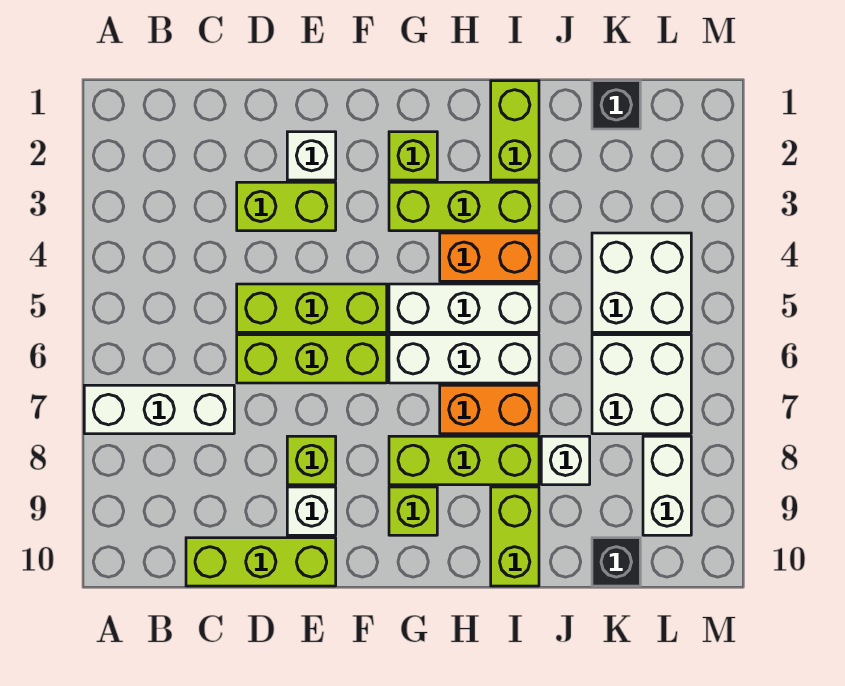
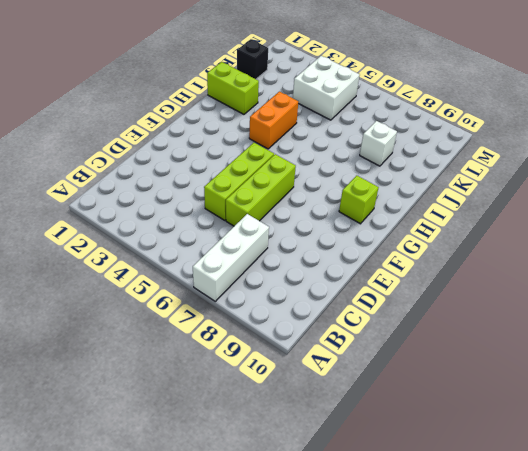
none -> lime 1x3 brick [186,538,336,586]
none -> lime 1x2 brick [237,182,336,231]
none -> white 1x1 brick [287,132,336,180]

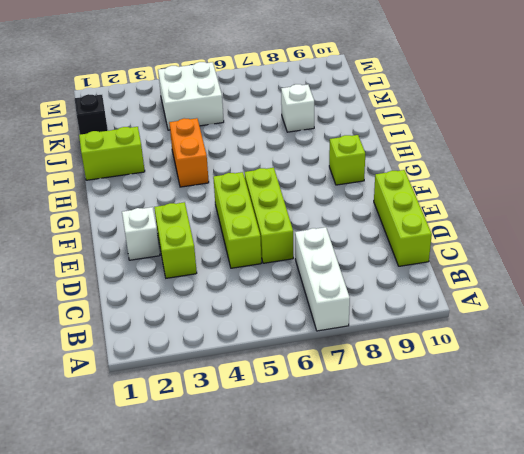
none -> lime 1x1 brick [287,436,336,485]
none -> white 1x1 brick [287,487,336,535]
none -> lime 1x1 brick [389,132,437,180]

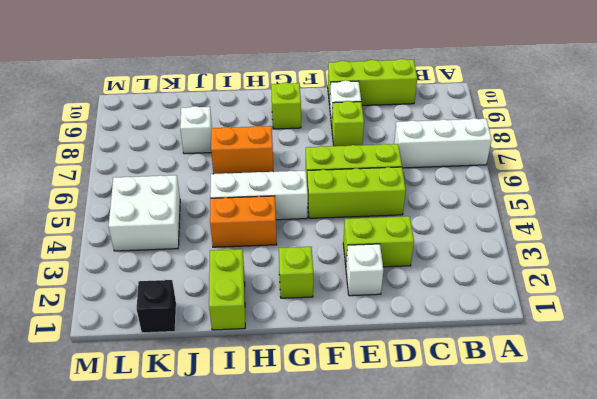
none -> lime 1x3 brick [389,182,539,231]
none -> white 1x3 brick [389,335,539,383]
none -> lime 1x3 brick [389,436,539,485]

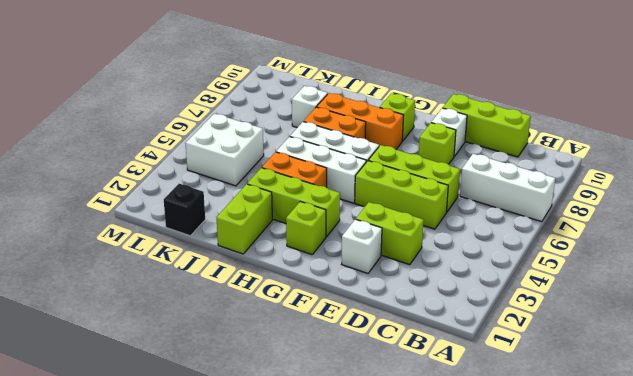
orange 1x3 brick [317,93,404,150] -> lime 1x3 brick [389,436,539,485]
none -> lime 1x2 brick [491,487,539,586]
none -> white 2x2 brick [592,335,691,434]
none -> black 1x1 brick [592,538,640,586]

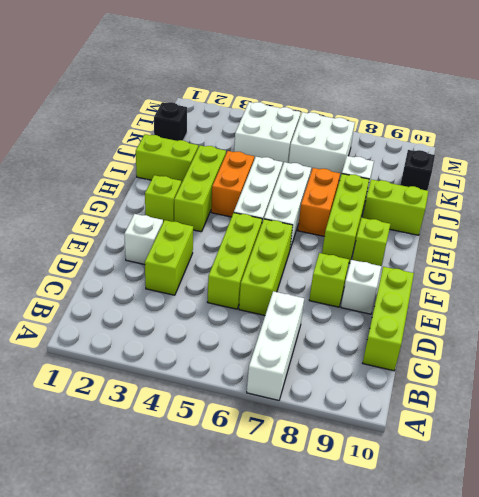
none -> white 1x2 brick [643,436,691,535]

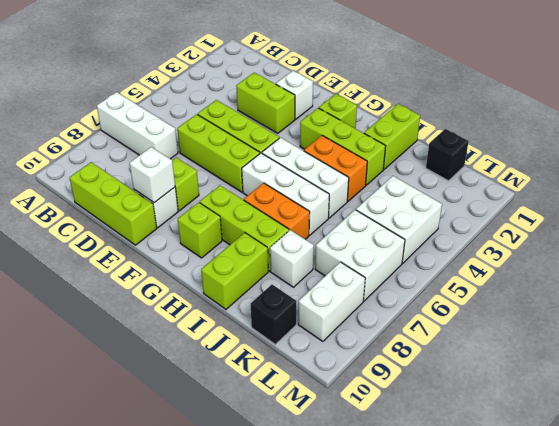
white 1x1 brick [130,147,175,203] -> none

